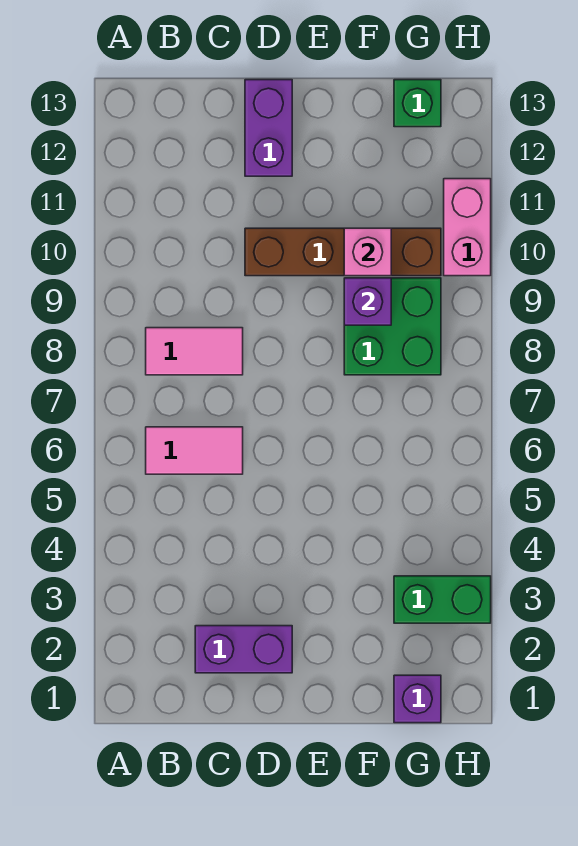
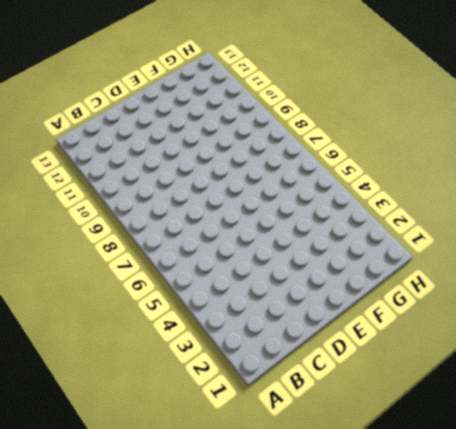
none -> pink 1x2 tile [146,427,243,474]
none -> pink 1x2 tile [146,328,243,375]
none -> purple 1x2 brick [195,626,292,673]

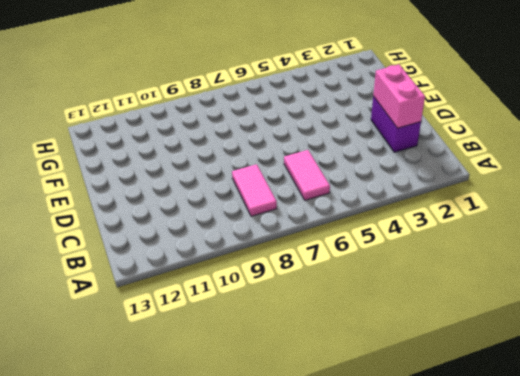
pink 1x2 brick [373,65,425,128] -> pink 1x2 brick turned to [444,179,491,276]
none -> brown 1x4 brick [245,228,441,276]
none -> purple 1x2 brick [245,80,292,176]
none -> green 2x2 brick [344,278,441,375]

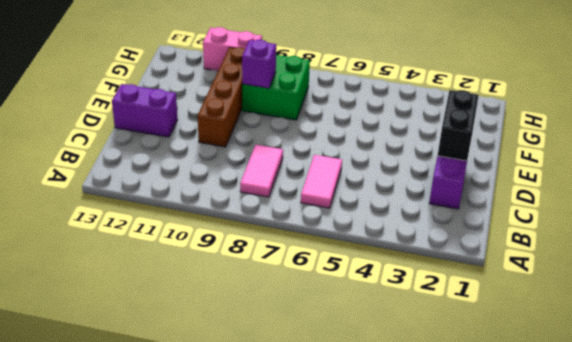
black 1x2 brick [438,90,479,161] -> none
none -> purple 1x1 brick [394,675,441,723]
none -> green 1x2 brick [394,576,491,623]
none -> green 1x1 brick [394,80,441,127]

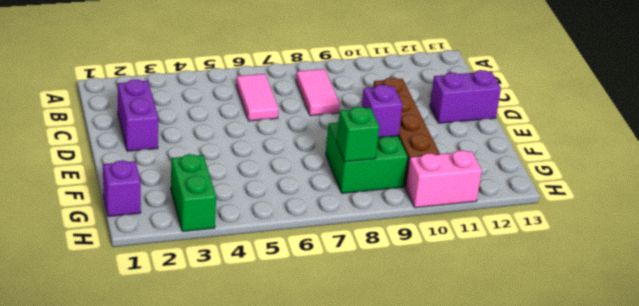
green 1x1 brick [337,107,379,162] -> green 1x1 brick moved to [394,80,441,127]
none -> pink 1x1 brick [344,228,391,276]

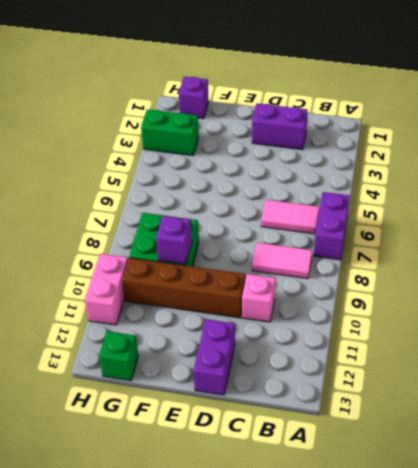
purple 1x2 brick [314,192,350,260] -> none
pink 1x1 brick [242,274,276,322] -> pink 1x1 brick moved to [344,228,391,276]

